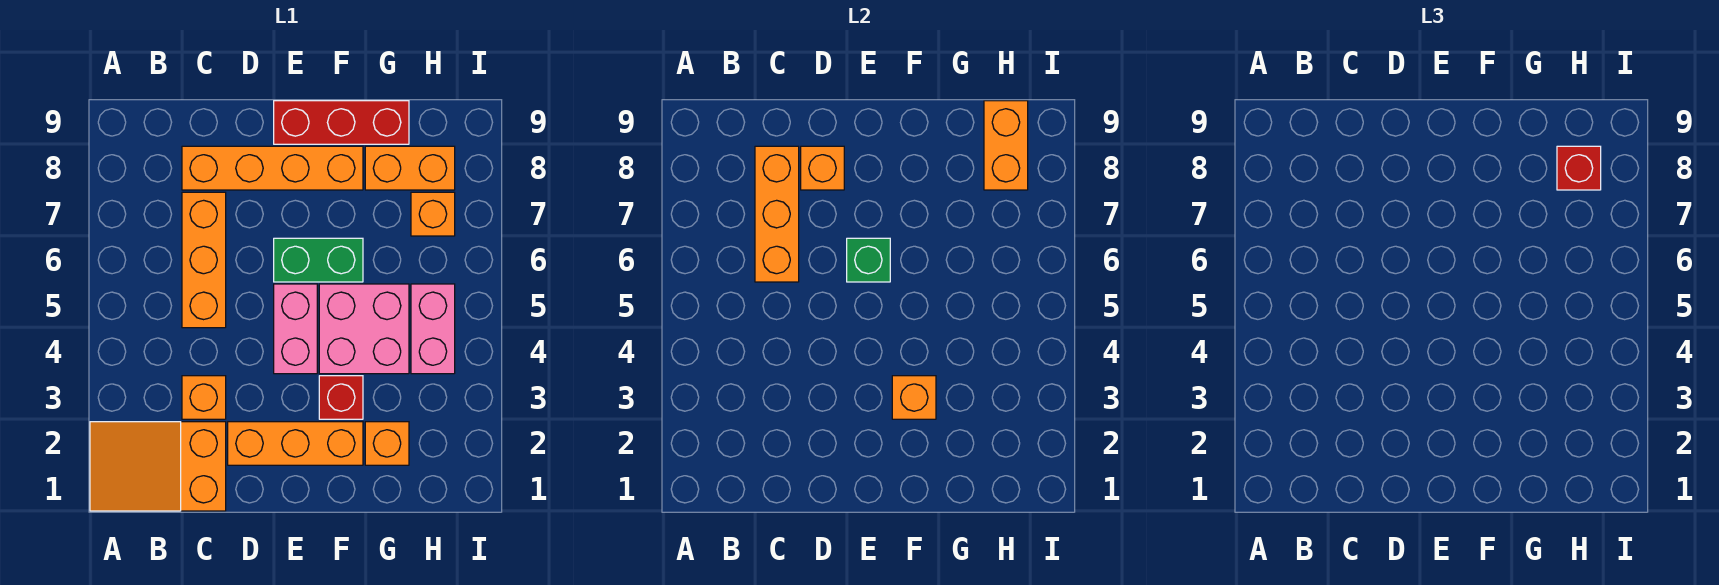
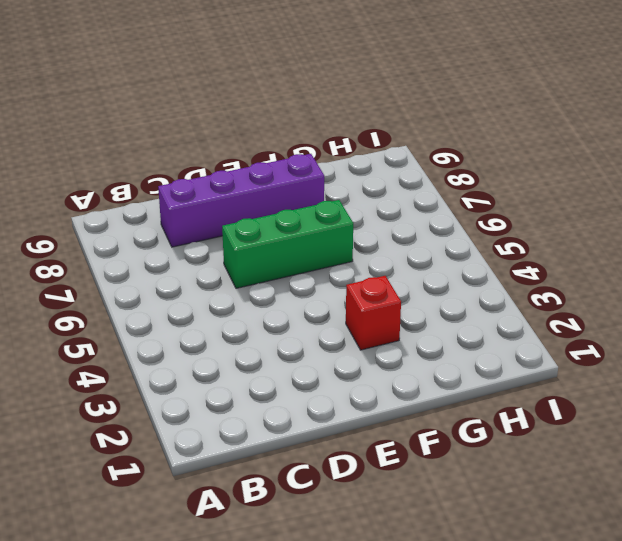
purple 1x4 brick [158,154,324,247] -> orange 1x4 brick [182,146,363,190]
green 1x3 brick [222,200,353,288] -> green 1x2 brick [274,238,363,282]
none -> orange 2x3 slope [90,422,226,511]
none -> orange 1x1 brick [182,376,226,419]
none -> orange 1x3 brick [182,192,226,328]

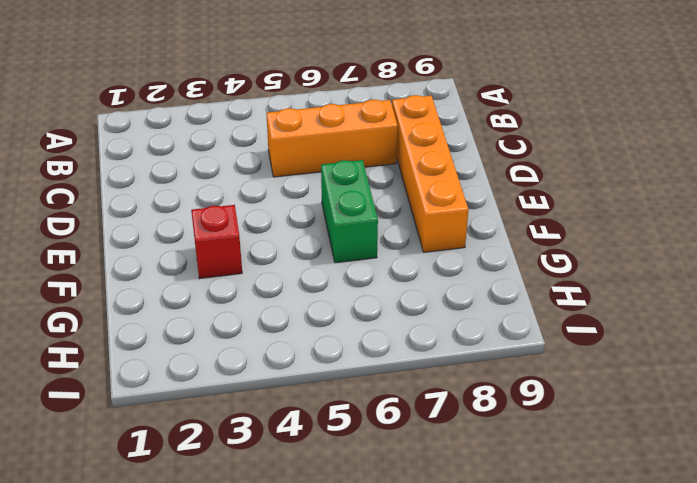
none -> orange 2x3 slope [90,422,226,511]
none -> orange 1x1 brick [182,376,226,419]
none -> orange 1x3 brick [228,422,363,465]

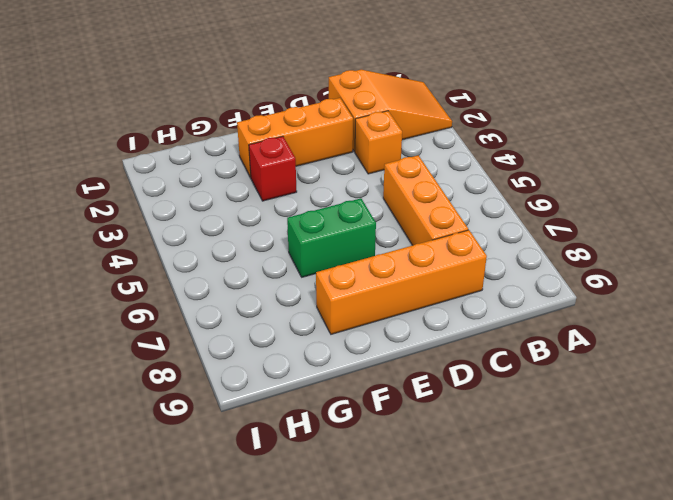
none -> pink 1x2 brick [274,284,317,374]
none -> red 1x3 brick [274,101,409,144]
none -> pink 2x2 brick [319,284,409,374]

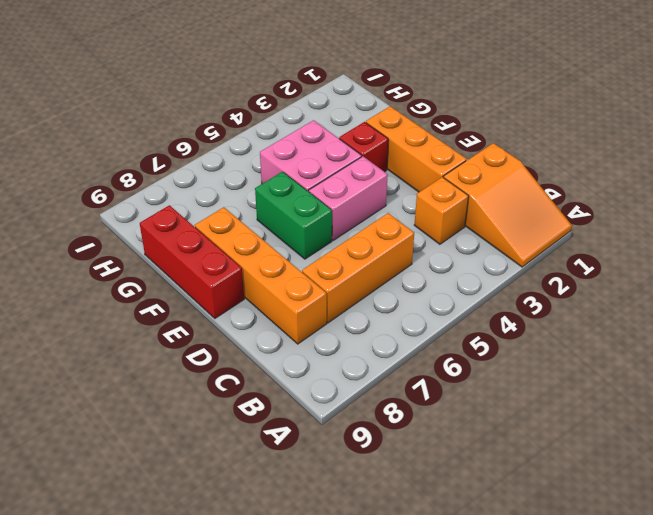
none -> orange 1x1 brick [365,422,409,465]
none -> orange 1x2 brick [365,146,455,190]
none -> pink 1x2 brick [411,284,455,374]

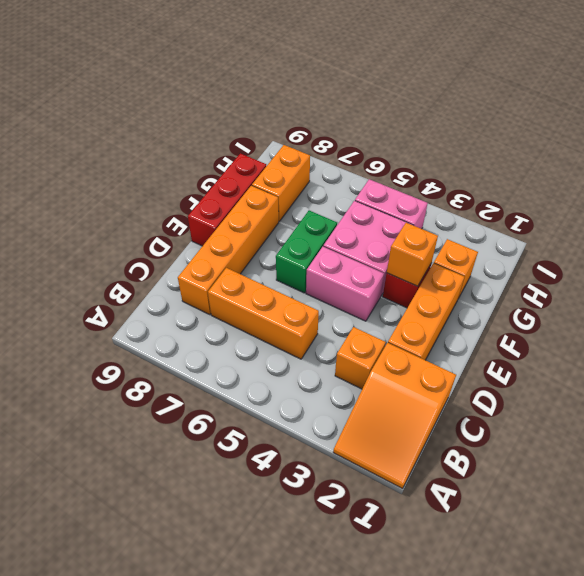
none -> orange 1x1 brick [411,192,455,236]
none -> orange 1x3 brick [755,146,799,282]
none -> orange 1x1 brick [801,146,844,190]

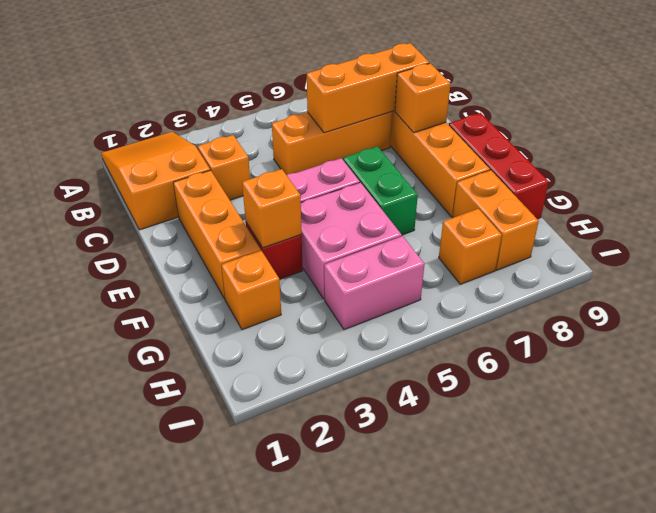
none -> green 1x1 brick [847,238,890,282]
none -> orange 1x2 brick [984,101,1028,190]
none -> red 1x1 brick [1557,146,1601,190]

